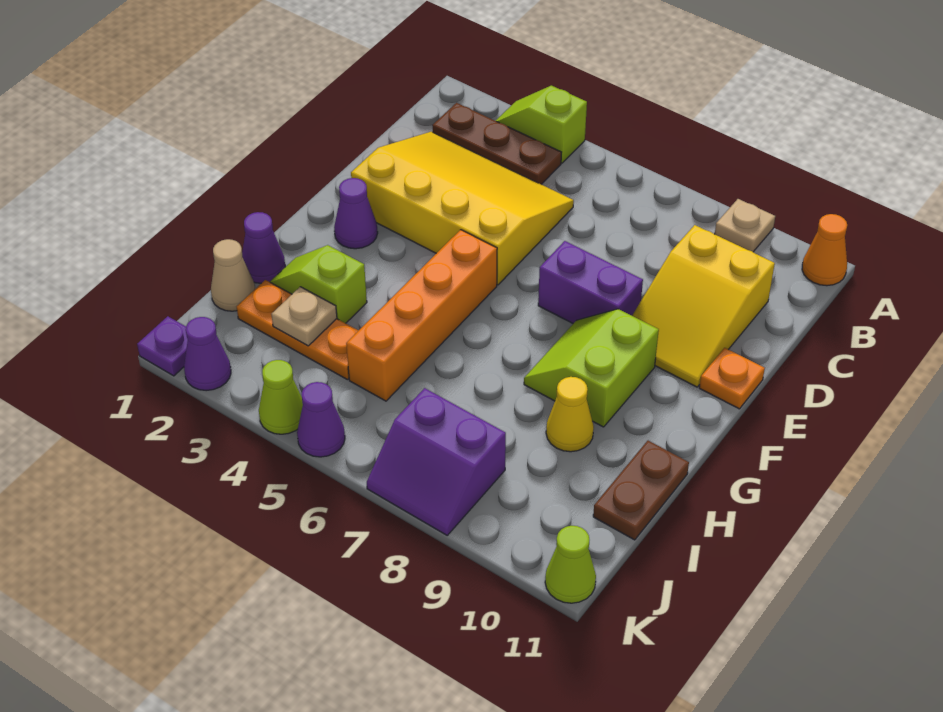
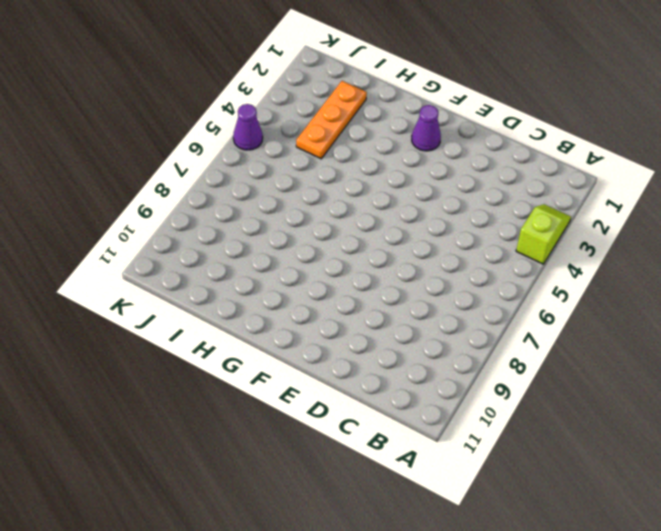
none -> tan 1x1 plate [715,199,775,252]
none -> orange 1x1 cone [802,214,847,286]
none -> brown 1x3 plate [432,103,561,184]

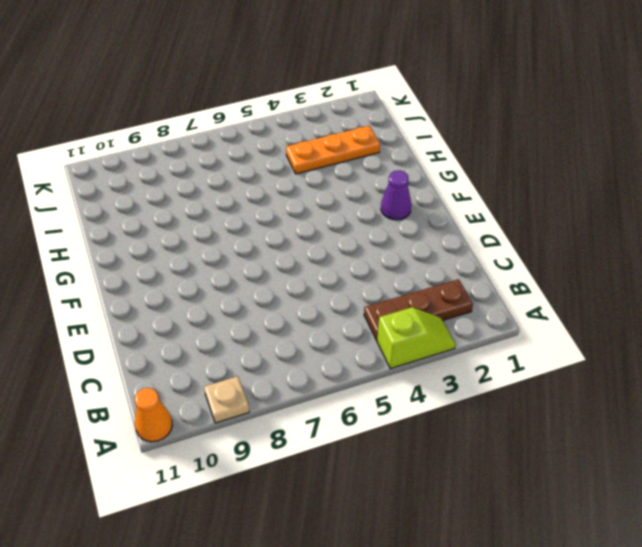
none -> yellow 3x4 slope [351,132,574,285]
none -> yellow 2x3 slope [632,225,775,387]
none -> purple 1x2 brick [538,241,643,323]

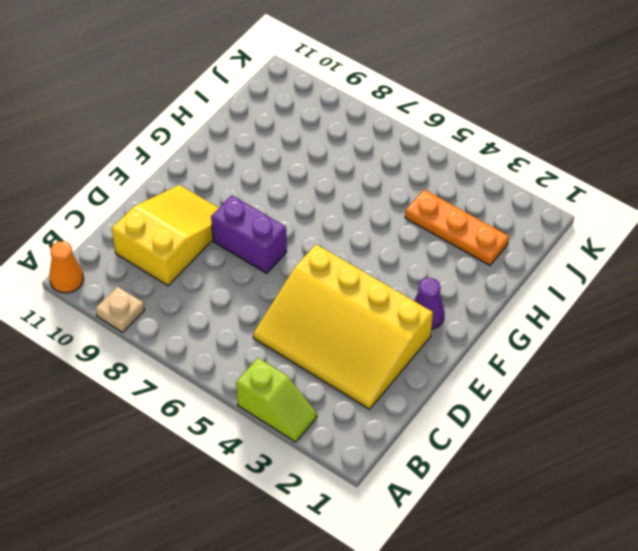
none -> brown 1x3 plate [432,103,561,184]
none -> orange 1x1 plate [699,348,765,409]
none -> orange 1x4 brick [346,230,497,401]

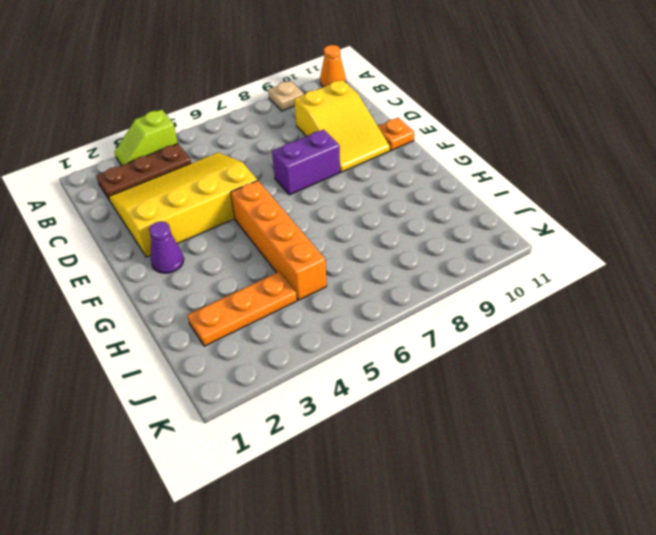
none -> lime 2x2 slope [524,309,659,427]
none -> purple 1x1 cone [242,212,285,283]
none -> lime 1x2 slope [270,245,367,323]

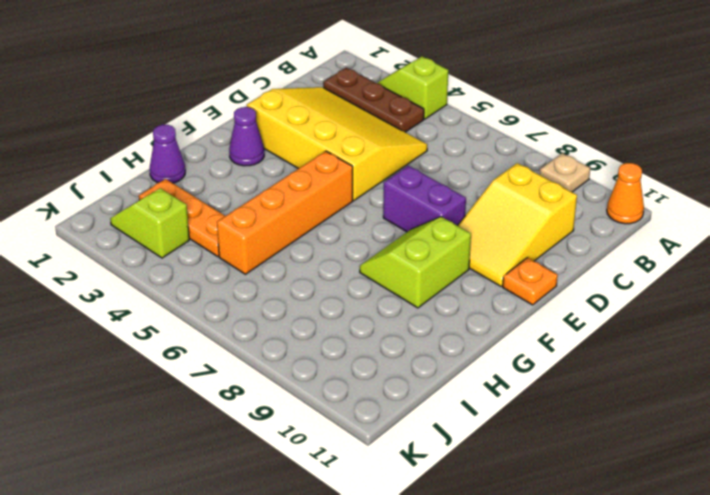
lime 1x2 slope [110,188,189,258] -> lime 1x2 slope moved to [270,245,367,323]
none -> yellow 1x1 cone [546,377,594,452]
none -> brown 1x2 plate [593,441,689,540]
none -> tan 1x1 cone [211,239,255,311]

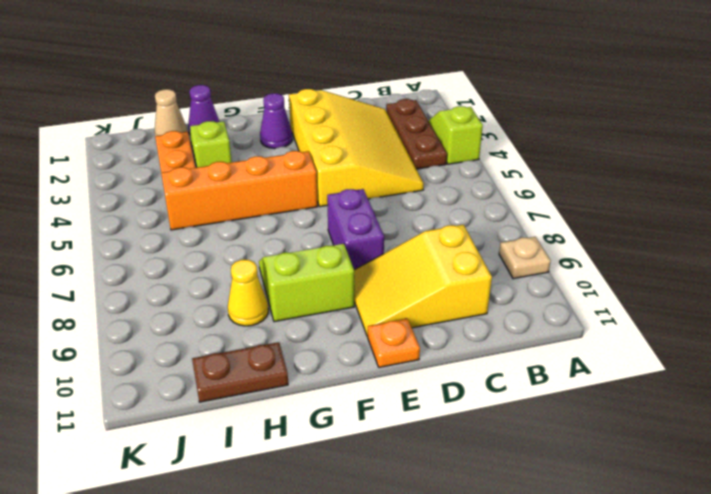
none -> orange 1x1 cone [802,214,847,286]
none -> purple 2x2 slope [367,388,506,535]
none -> purple 1x1 plate [137,316,188,376]

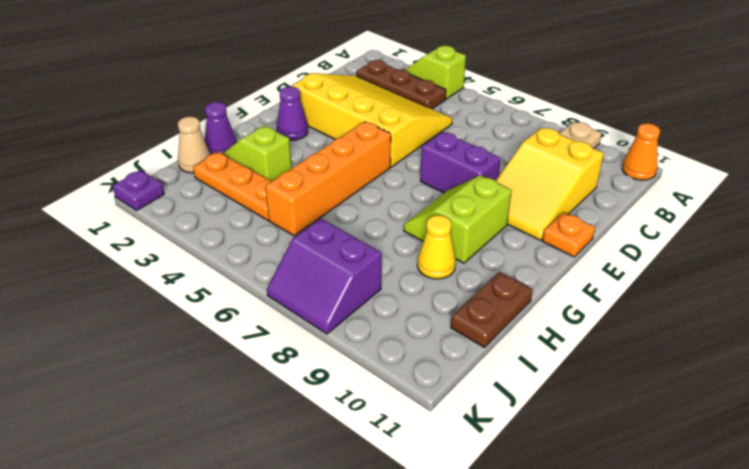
none -> purple 1x1 cone [184,317,231,391]
none -> lime 1x1 cone [259,360,303,434]
none -> purple 1x1 cone [297,382,345,457]

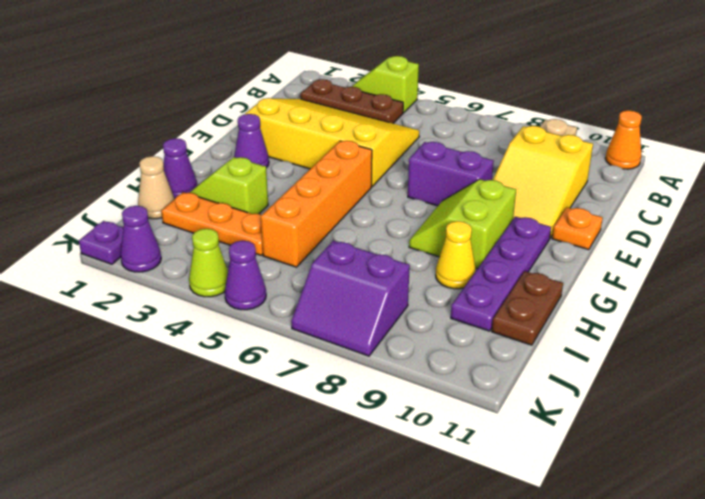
purple 1x4 plate [451,217,551,331] -> none
none -> lime 1x1 cone [545,526,596,603]
none -> tan 1x1 plate [271,287,337,346]

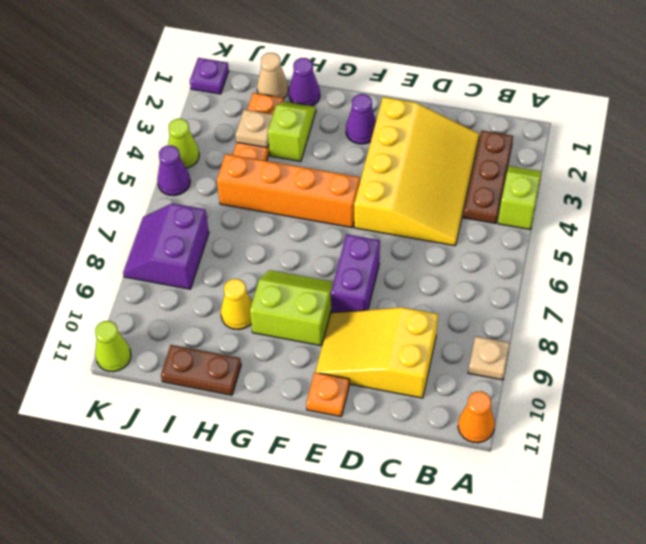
none -> purple 1x1 cone [184,317,231,391]

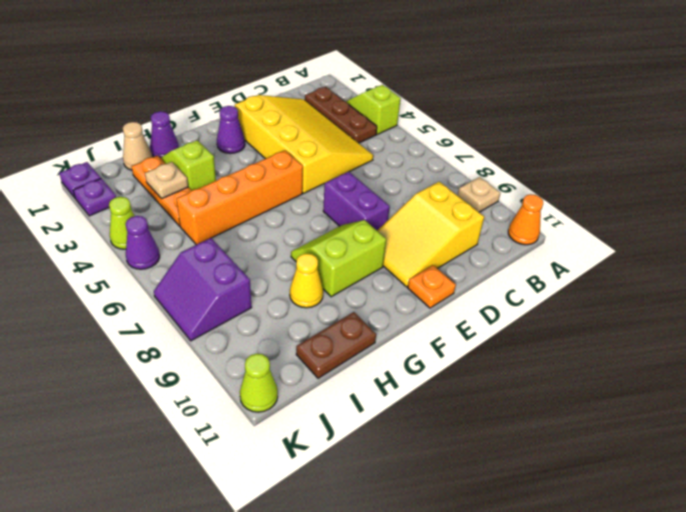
purple 1x1 plate [73,179,116,216] -> purple 1x1 cone [184,317,231,391]

